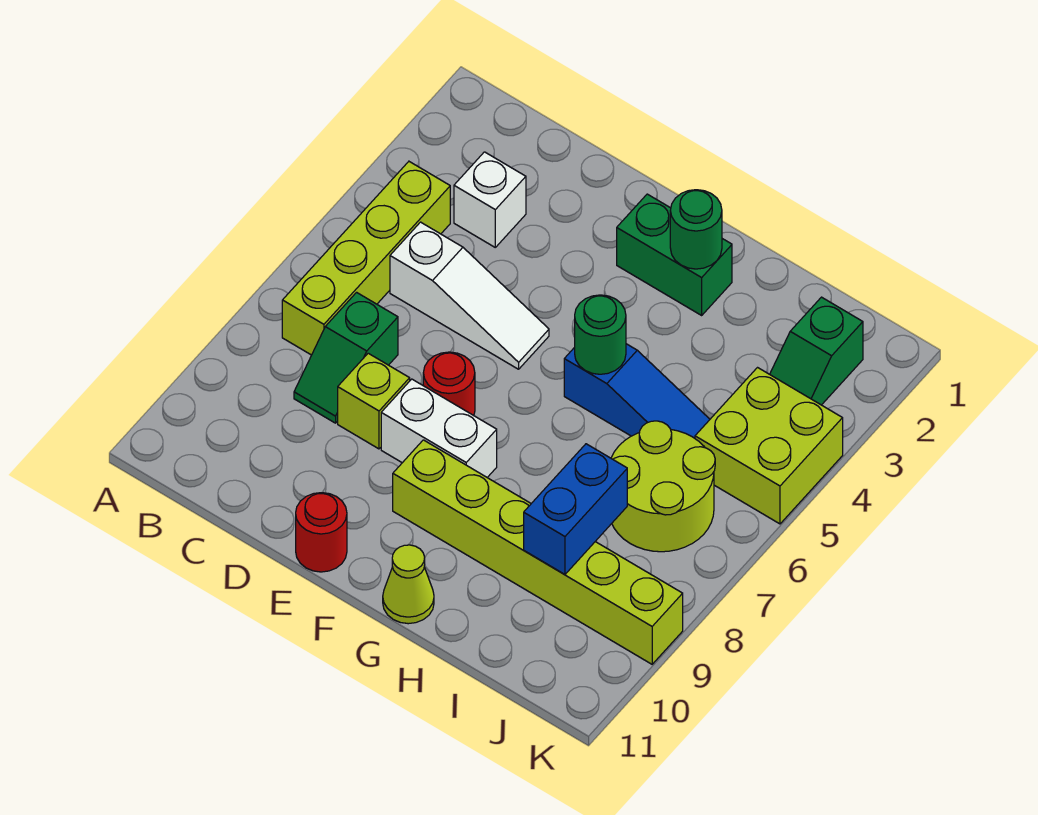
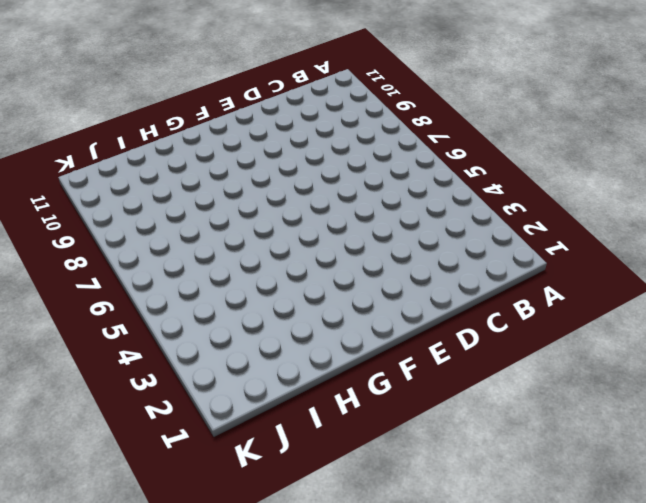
none -> lime 1x4 brick [282,162,450,355]
none -> white 1x1 brick [454,152,526,247]
none -> white 1x3 slope [390,222,549,369]

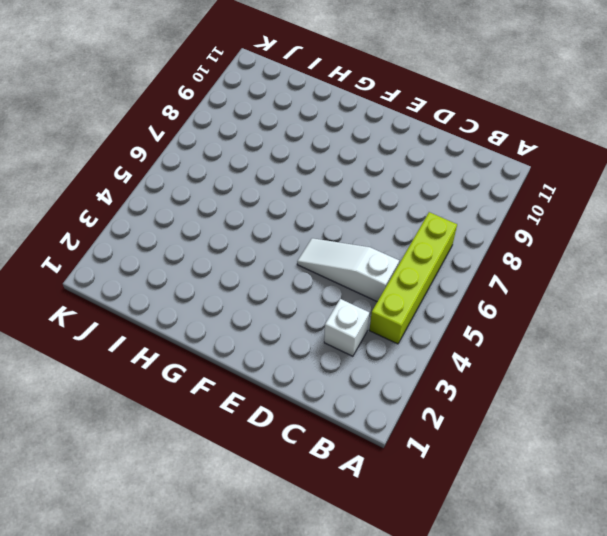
none -> green 1x2 slope [294,292,398,423]
none -> lime 1x1 brick [338,353,410,449]
none -> red 1x1 round brick [423,352,475,416]

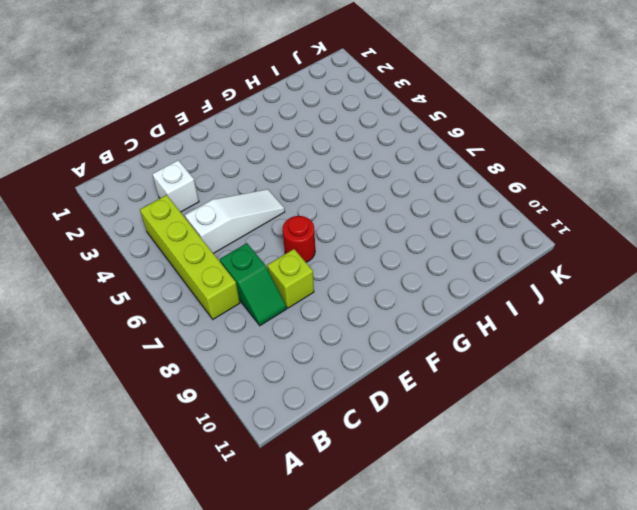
none -> white 1x2 brick [381,379,497,477]
none -> red 1x1 round brick [296,493,347,572]
none -> green 1x2 brick [617,194,732,315]

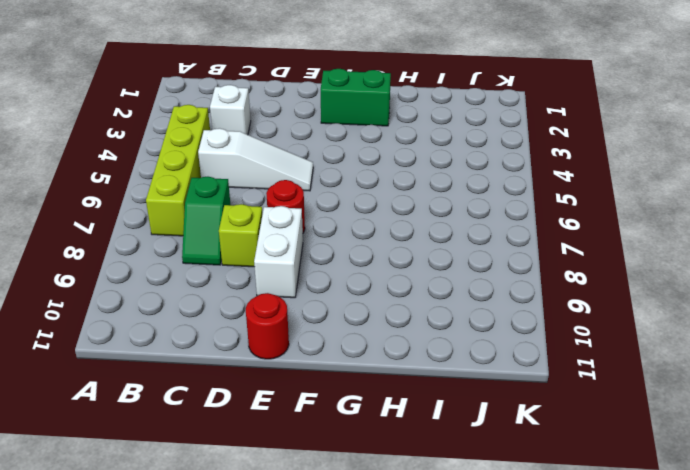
white 1x2 brick [254,206,303,298] -> white 1x2 brick turned to [381,379,497,477]
none -> lime 1x6 brick [393,440,683,664]
none -> blue 1x3 slope [564,344,710,438]
none -> lime 1x1 cone [383,545,434,624]

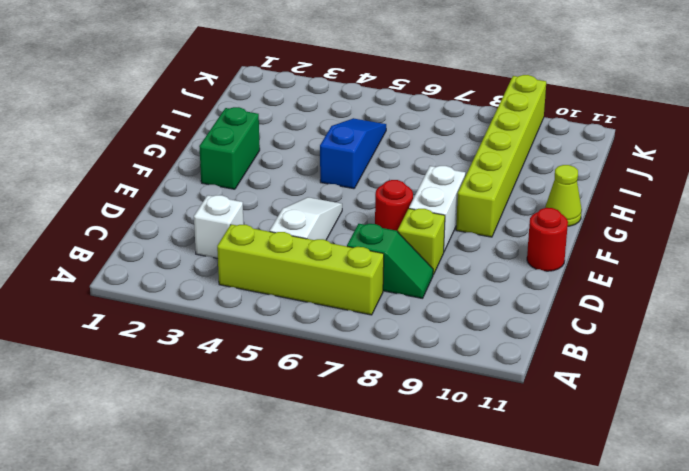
none -> lime 2x2 round brick [611,421,715,552]
none -> green 1x2 slope [770,297,863,405]
none -> lime 2x2 brick [695,368,843,524]

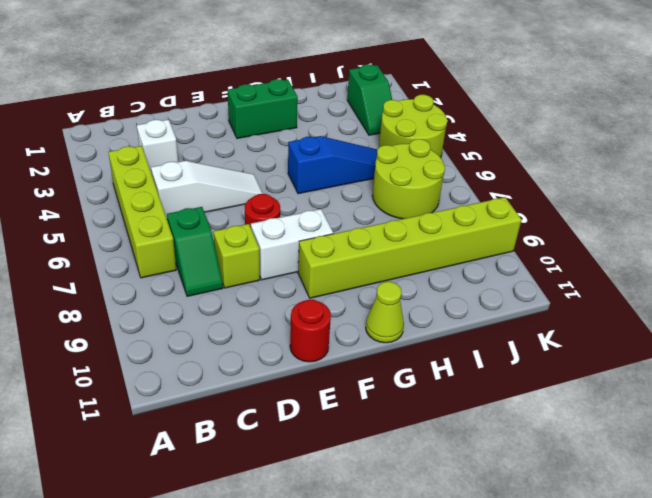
lime 2x2 round brick [379,95,447,158] -> lime 2x2 brick [695,368,843,524]
none -> green 1x1 round brick [670,190,722,269]
none -> green 1x1 round brick [575,295,626,374]
none -> blue 1x2 brick [524,444,627,575]

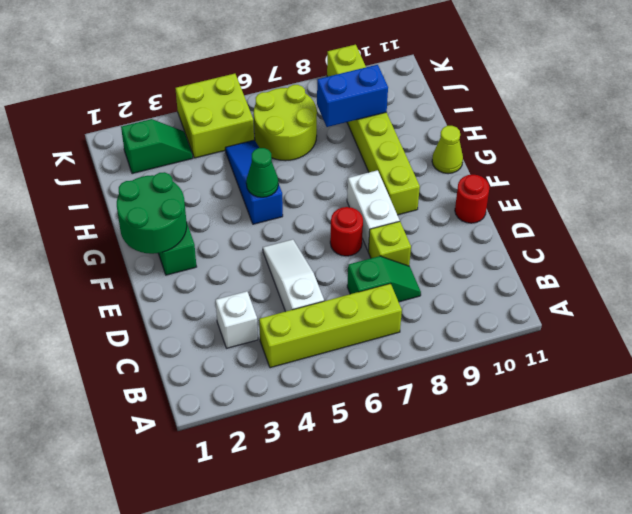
green 2x2 round brick [117,172,187,254] -> green 1x1 round brick [670,190,722,269]
green 1x1 cone [246,148,278,197] -> green 1x1 round brick [575,295,626,374]

